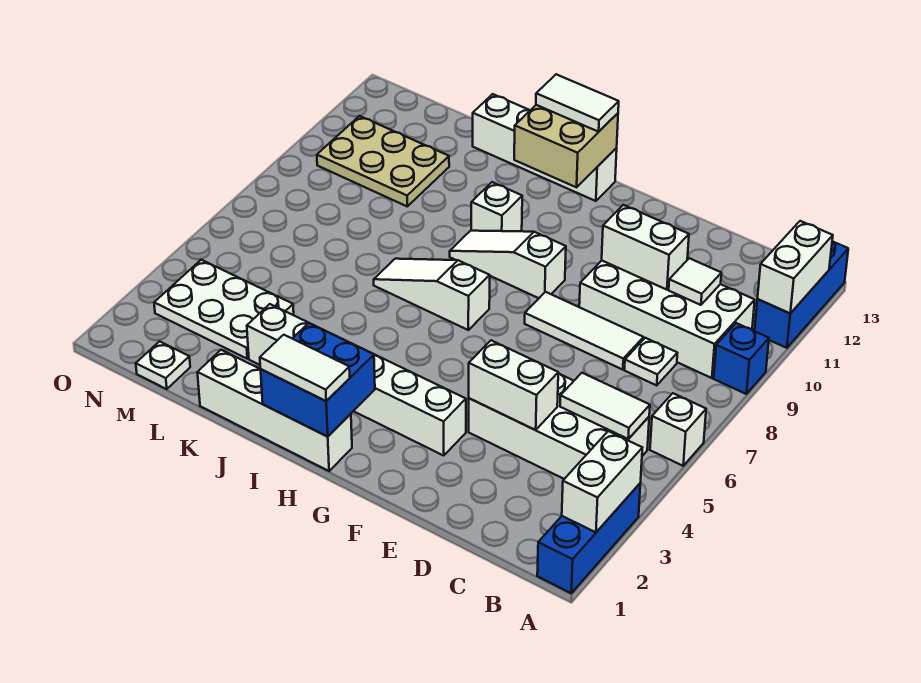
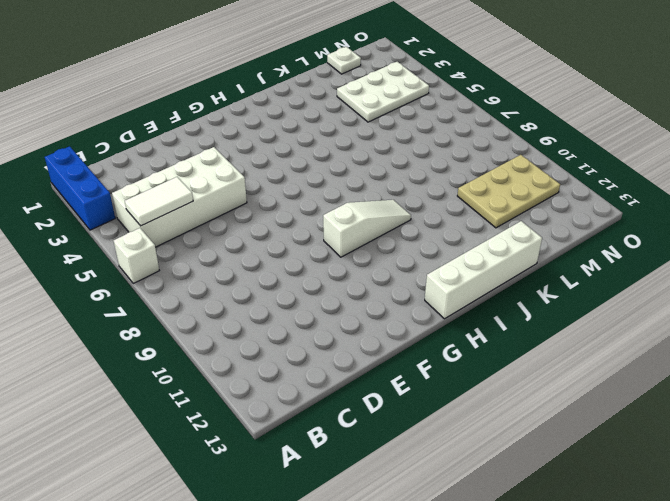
none -> blue 1x1 brick [714,323,769,394]
none -> blue 1x3 brick [755,241,848,348]
none -> white 2x4 brick [579,261,755,378]

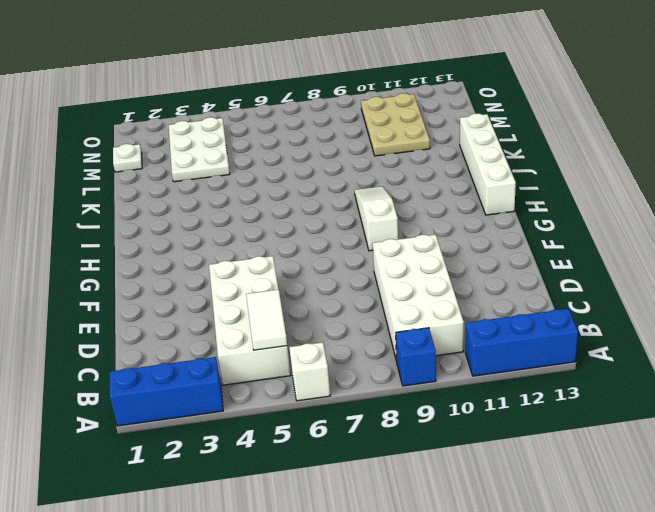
none -> white 1x1 plate [625,338,677,385]
none -> white 1x3 tile [525,292,644,370]
none -> white 1x6 brick [247,304,466,456]

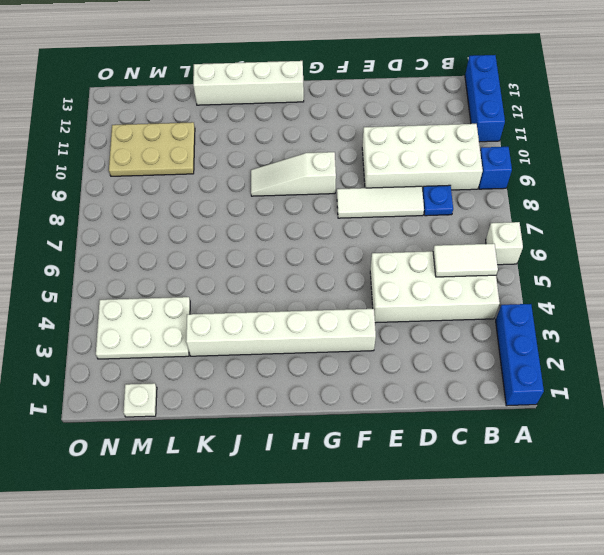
blue 1x1 plate [422,185,453,216] -> white 1x1 plate [625,338,677,385]
none -> white 1x4 brick [197,350,352,471]
none -> white 1x3 slope [374,259,490,330]
none -> white 1x1 brick [471,182,522,231]

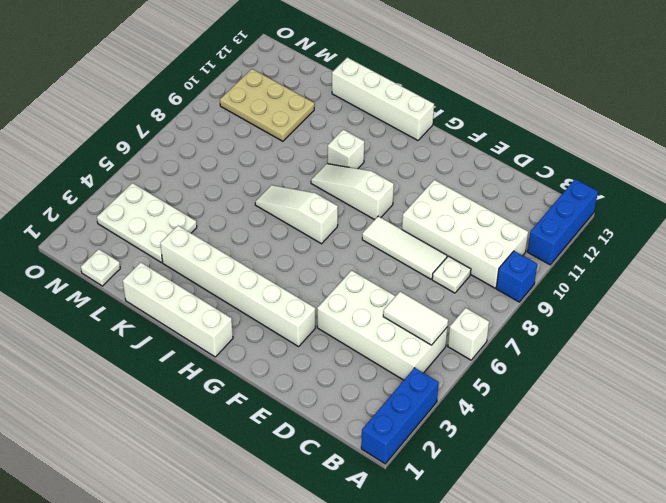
none -> white 1x2 brick [562,431,642,532]
none -> white 1x2 brick [757,221,833,313]
none -> white 1x1 tile [669,258,721,305]

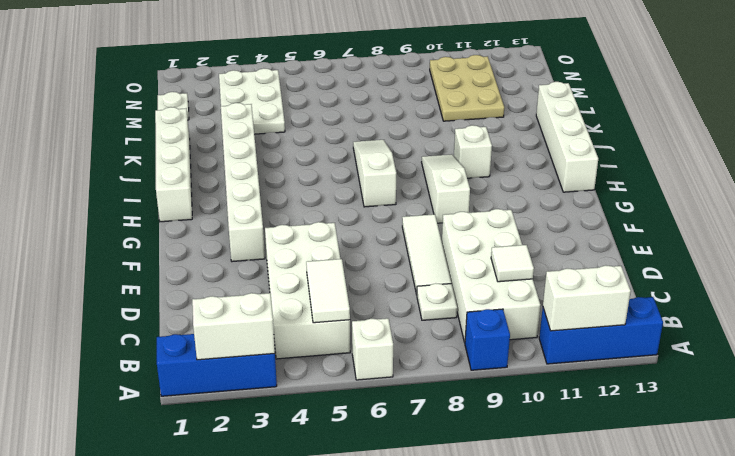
none -> white 1x2 brick [469,340,558,430]
none -> white 1x2 brick [602,205,689,290]
none -> blue 2x2 brick [261,323,375,437]

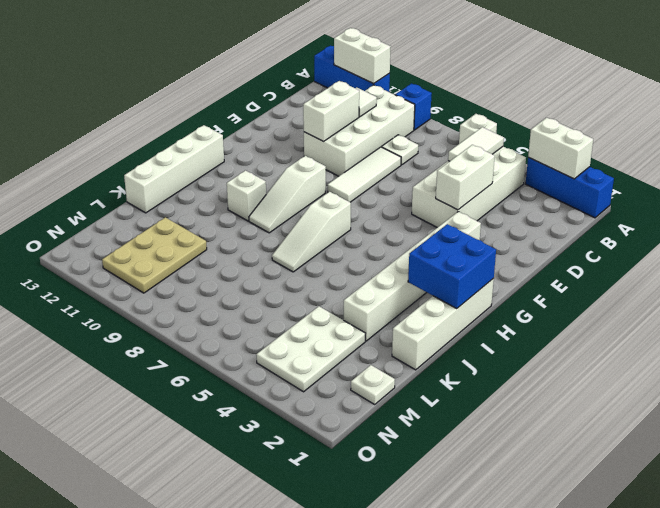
none -> tan 2x2 brick [514,105,618,187]
none -> white 1x2 tile [260,335,350,401]
none -> white 1x2 tile [536,74,619,132]

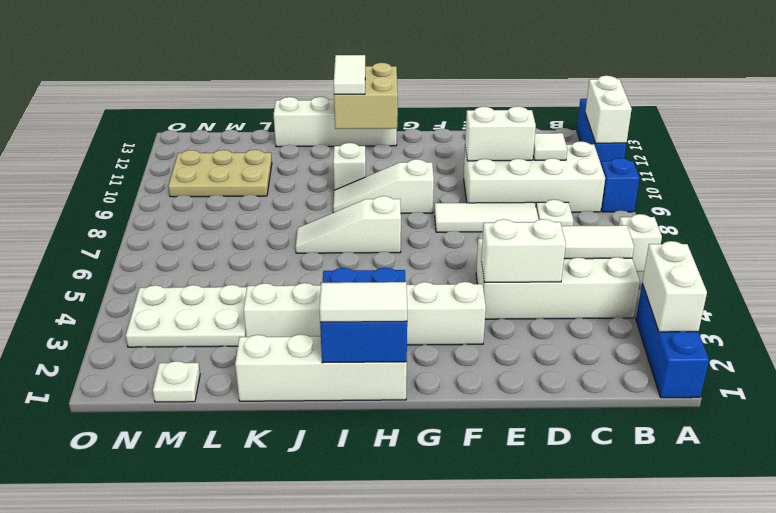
white 1x2 tile [334,55,365,94] -> white 1x2 tile turned to [536,74,619,132]

